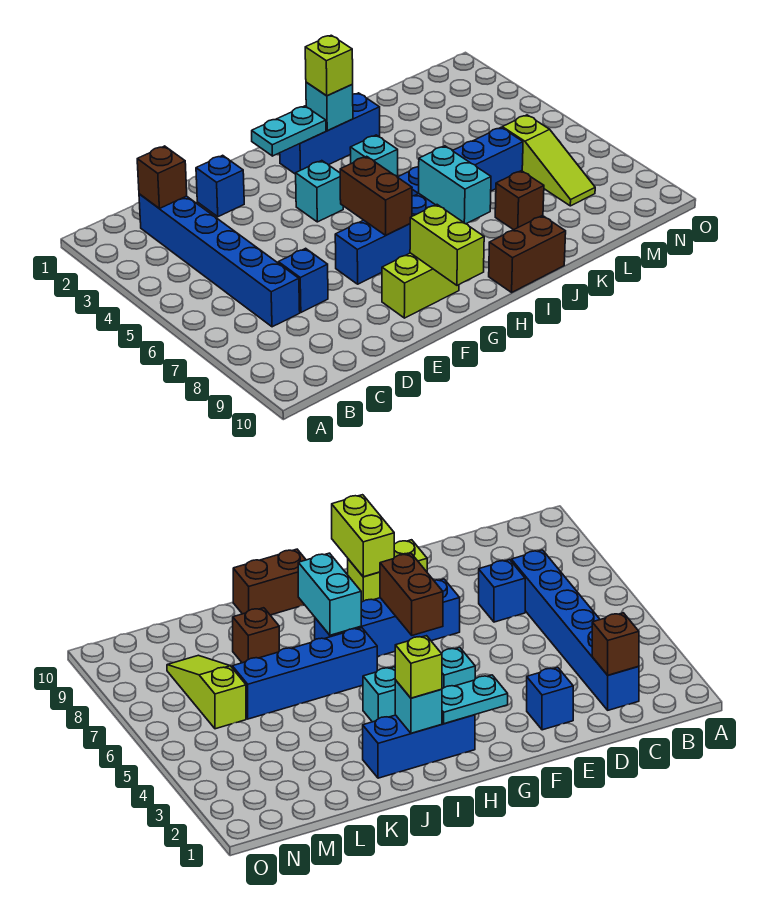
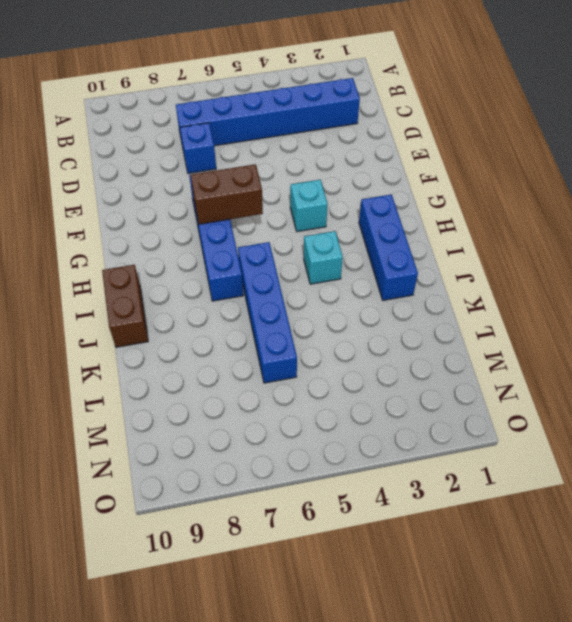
none -> blue 1x1 brick [196,155,244,217]
none -> lime 1x2 brick [382,253,459,318]
none -> brown 1x1 brick [495,171,544,230]

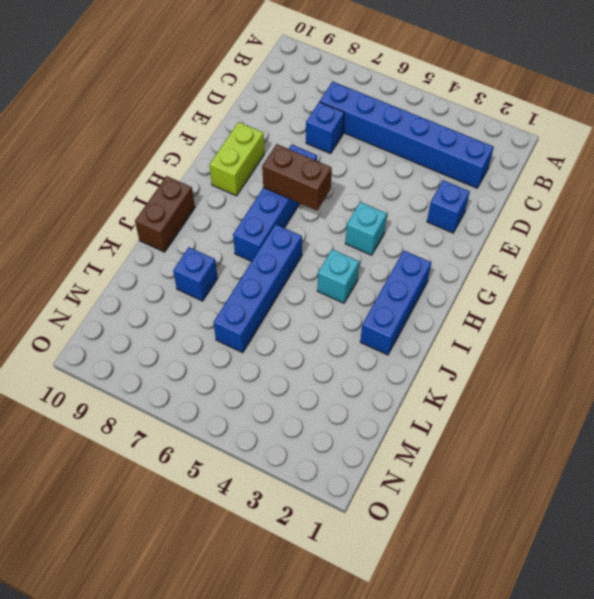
blue 1x1 brick [173,247,218,301] -> brown 1x1 brick [495,171,544,230]
none -> lime 1x3 slope [502,115,595,206]
none -> brown 1x1 brick [137,146,187,209]
none -> cyan 1x2 plate [252,106,326,156]

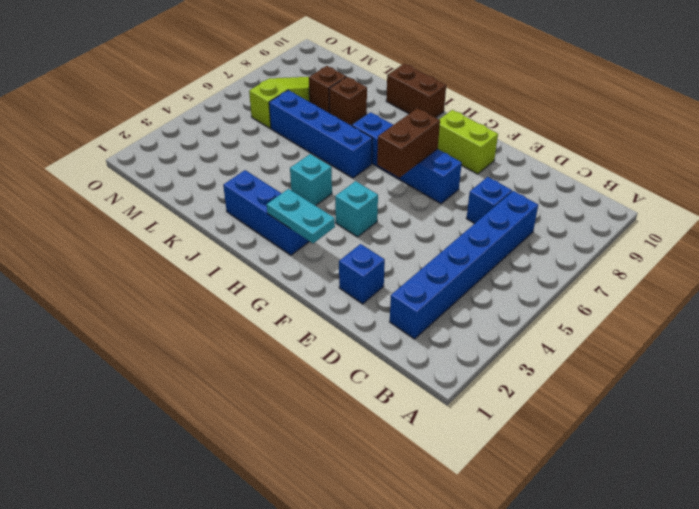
brown 1x1 brick [309,66,346,113] -> brown 1x1 brick moved to [137,146,187,209]
none -> lime 1x2 brick [410,205,484,285]
none -> cyan 1x1 brick [306,82,353,131]
none -> cyan 1x2 brick [419,146,491,224]

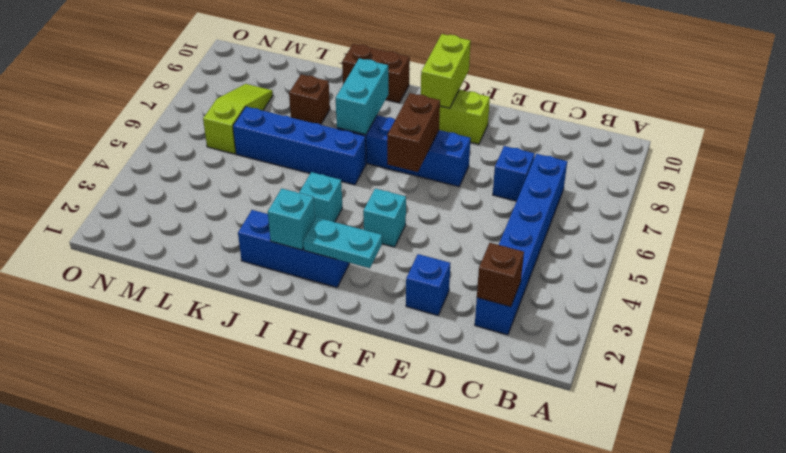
none -> lime 1x1 brick [305,35,353,96]

